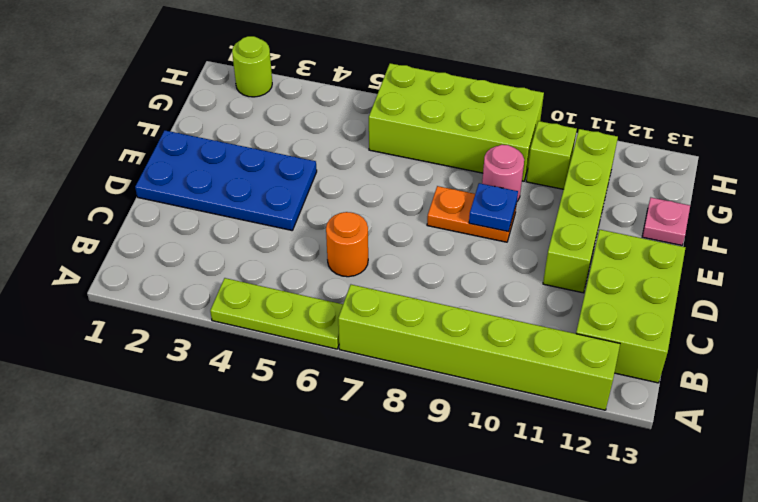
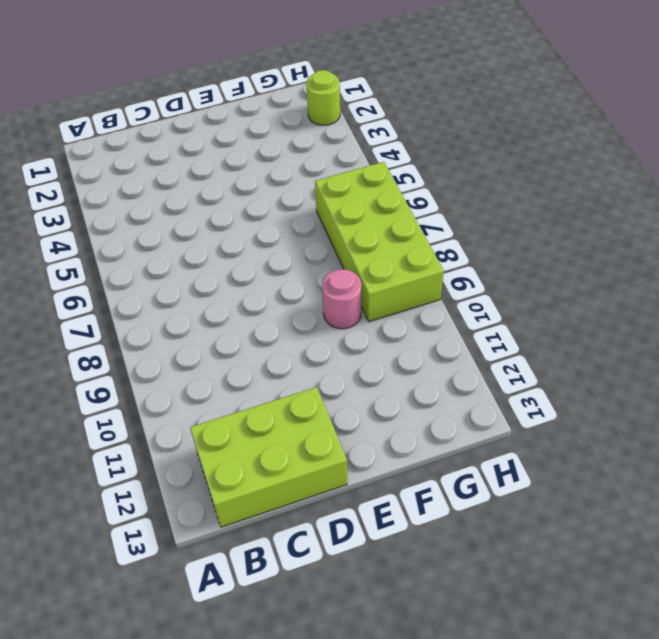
none -> lime 1x3 plate [210,278,343,349]
none -> lime 1x6 brick [338,285,620,410]
none -> orange 1x1 round brick [326,212,368,277]

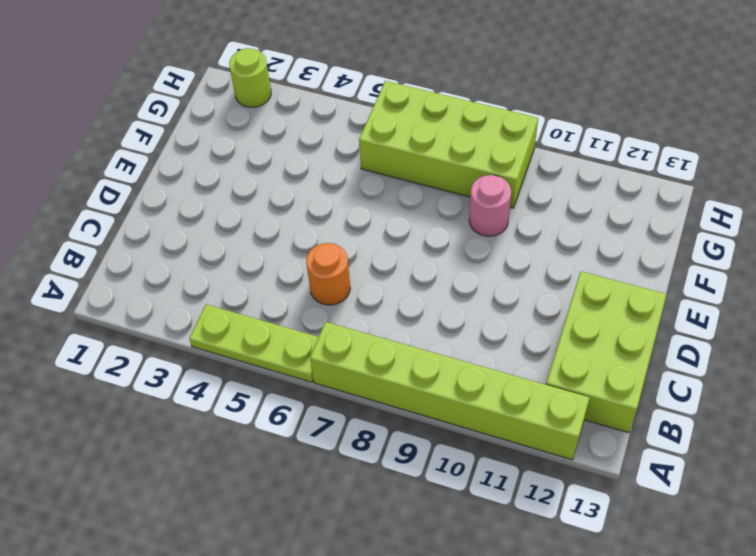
none -> blue 2x4 plate [135,130,317,230]
none -> lime 1x4 brick [543,129,618,293]
none -> orange 1x2 plate [427,186,517,242]

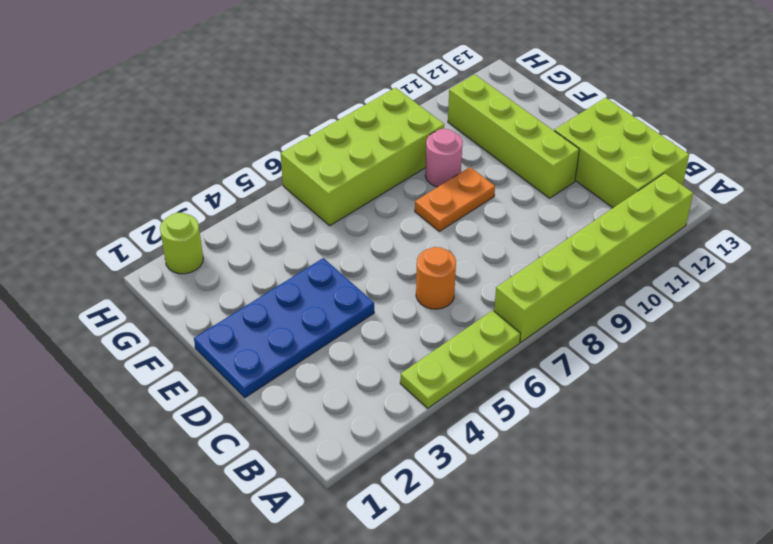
none -> pink 1x1 plate [642,198,690,245]
none -> lime 1x1 brick [526,121,577,189]
none -> blue 1x1 plate [469,183,518,232]

